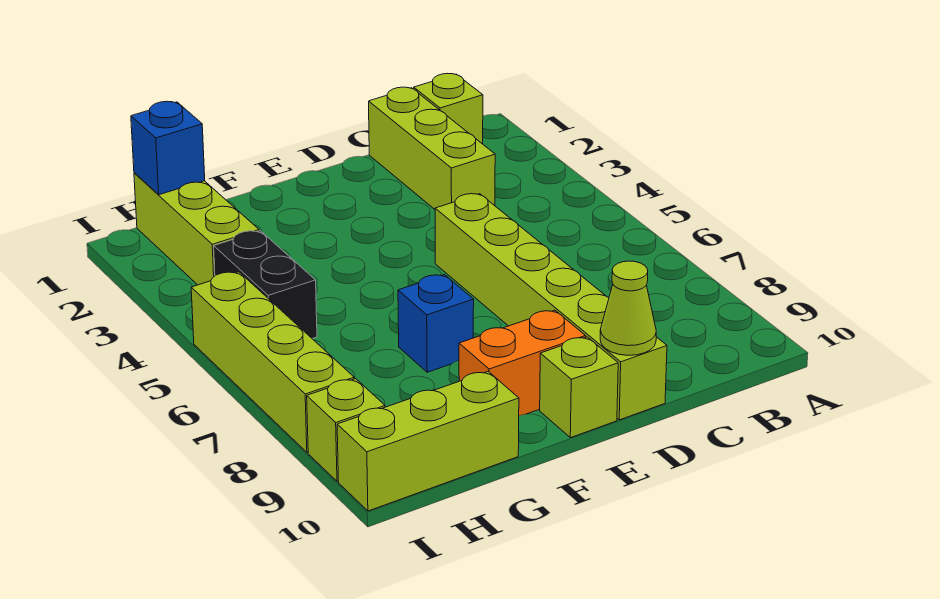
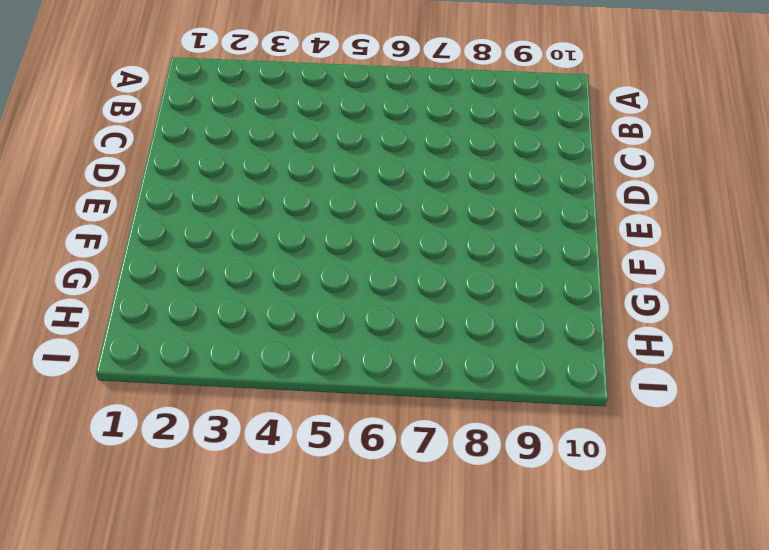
none -> lime 1x1 brick [414,73,483,144]
none -> lime 1x3 brick [369,87,495,209]
none -> lime 1x6 brick [435,194,667,420]

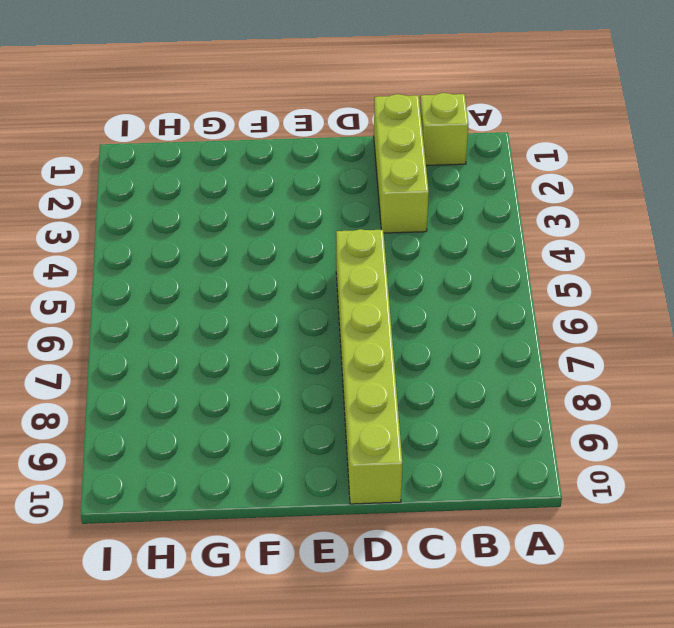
none -> orange 1x2 brick [459,310,586,416]
none -> lime 1x1 brick [540,337,618,438]
none -> blue 1x1 brick [398,275,474,372]

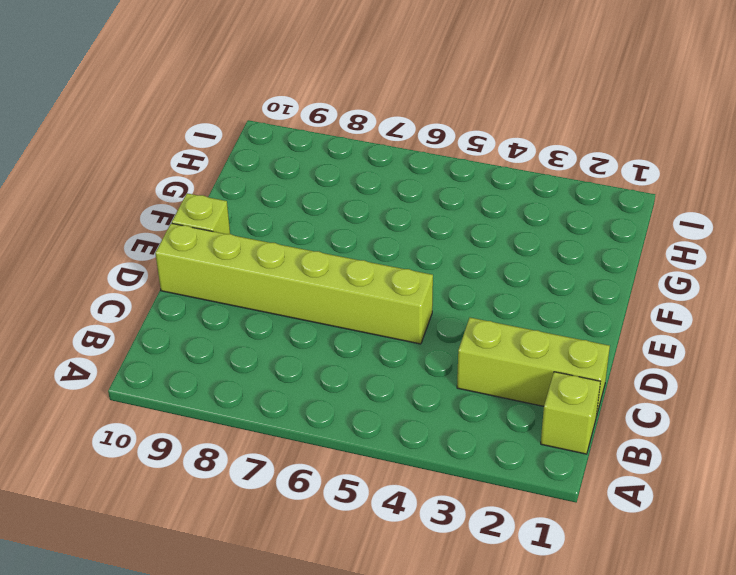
none -> orange 1x2 brick [459,310,586,416]
none -> blue 1x1 brick [398,275,474,372]
none -> lime 1x3 brick [337,372,519,511]

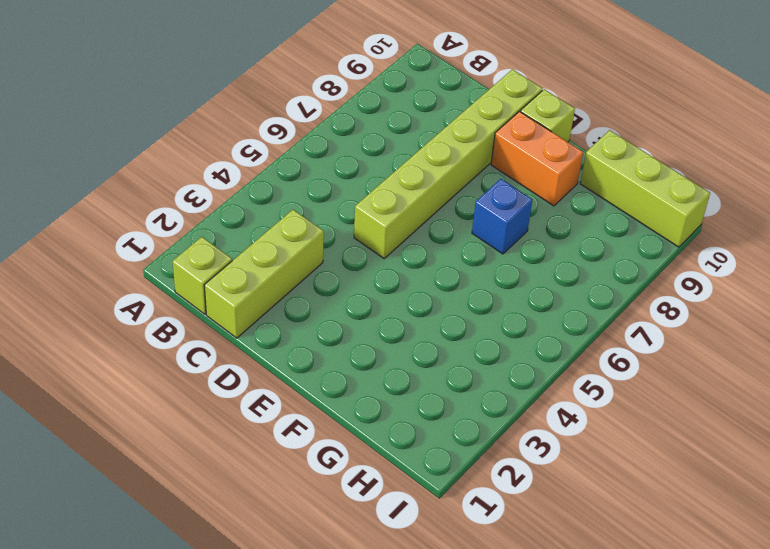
none -> lime 1x3 brick [134,173,259,285]
none -> black 1x2 brick [214,231,317,339]
none -> lime 1x4 brick [191,272,354,452]

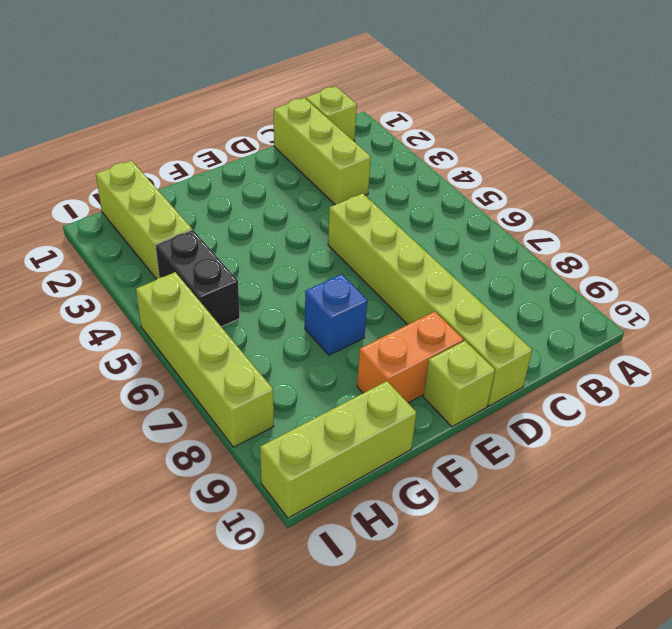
none -> lime 1x1 brick [307,379,385,481]
none -> lime 1x1 cone [600,261,656,355]
none -> blue 1x1 brick [131,101,205,195]

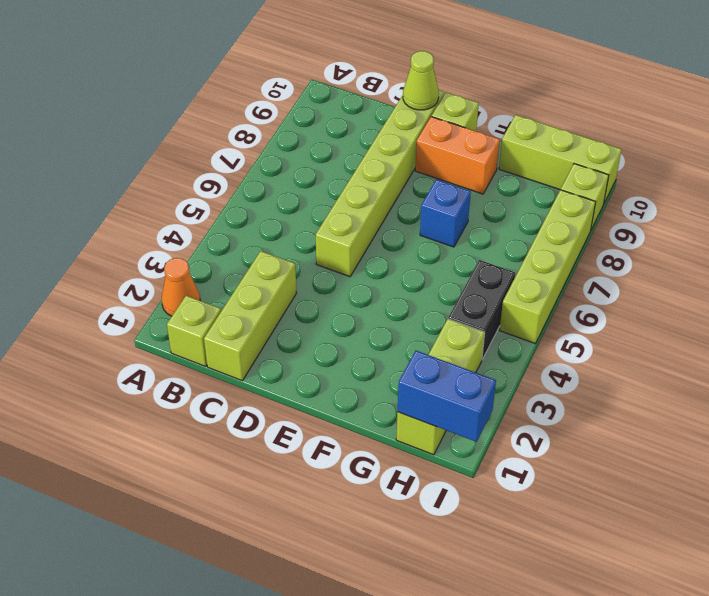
orange 1x1 cone [162,258,200,316] -> none
blue 1x2 brick [398,351,496,442] -> blue 1x1 brick [131,101,205,195]

